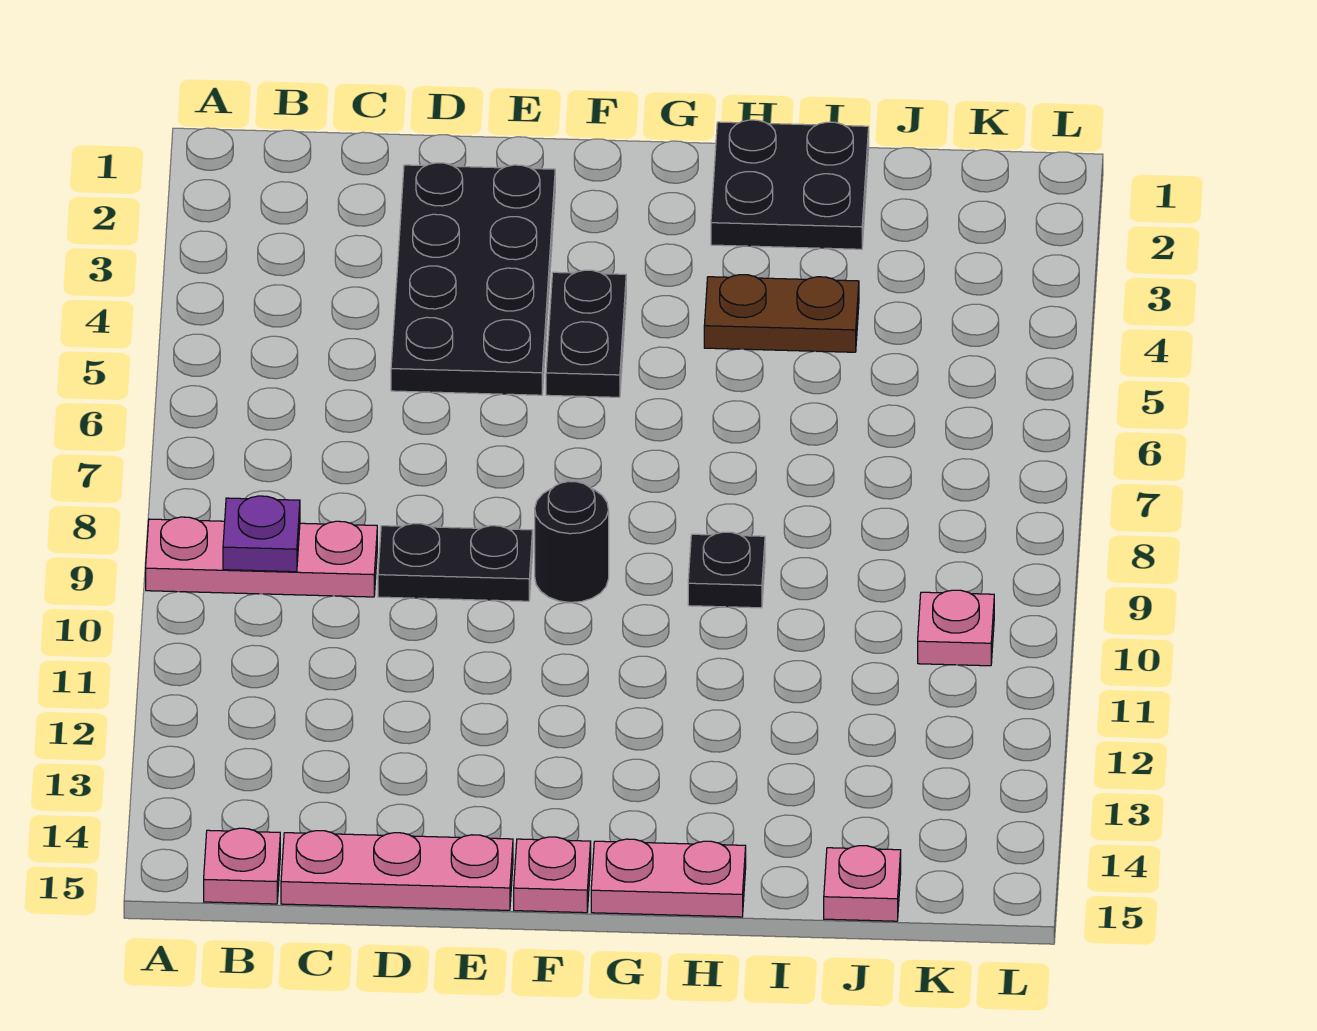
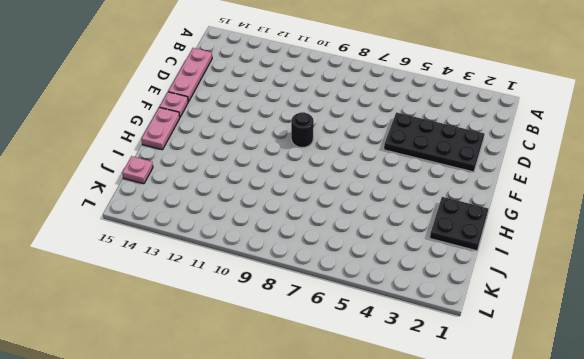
none -> pink 1x3 plate [146,517,377,597]
none -> pink 1x1 plate [204,828,280,904]
none -> black 1x2 plate [378,524,533,601]

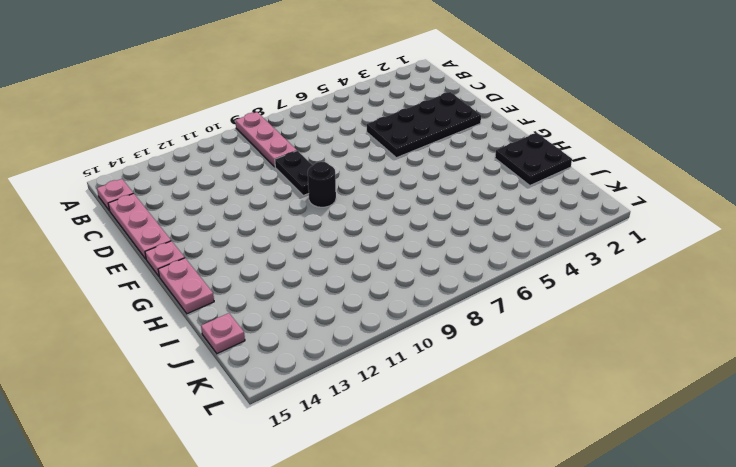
none -> black 1x2 plate [546,270,626,397]
none -> brown 1x2 plate [704,275,859,352]
none -> black 1x1 plate [688,532,765,608]

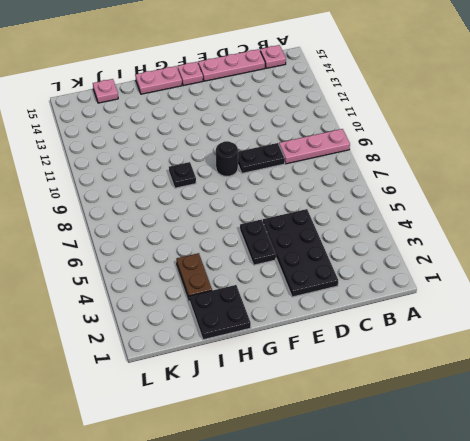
brown 1x2 plate [176,253,212,300] -> brown 1x2 plate turned to [704,275,859,352]
none -> pink 1x1 plate [918,590,994,666]
none -> purple 1x1 plate [223,496,300,572]

